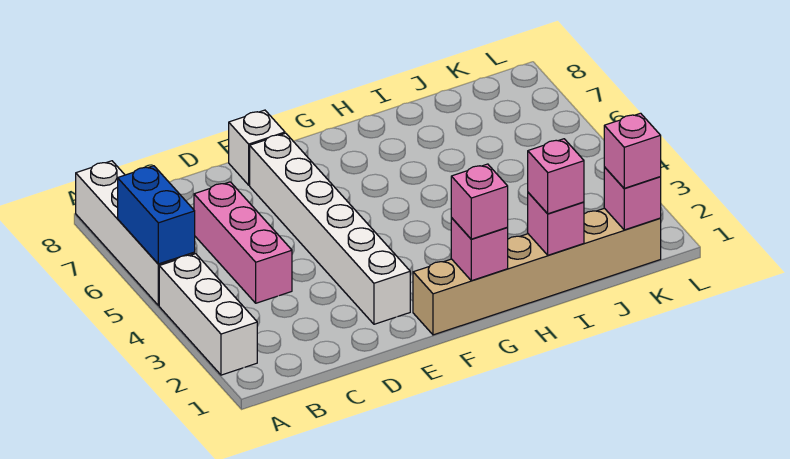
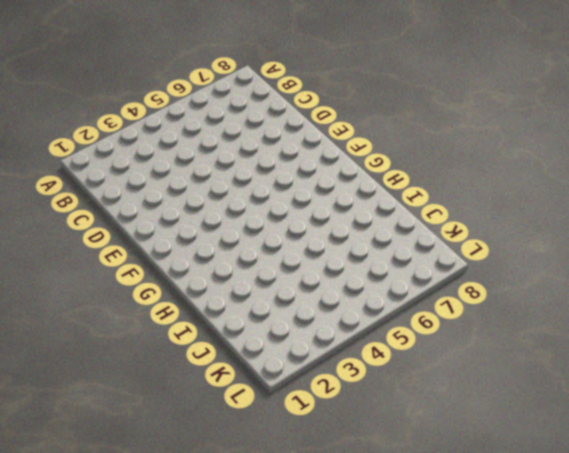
none -> white 1x3 brick [159,254,257,375]
none -> white 1x4 brick [76,161,195,305]
none -> pink 1x3 brick [194,182,292,303]

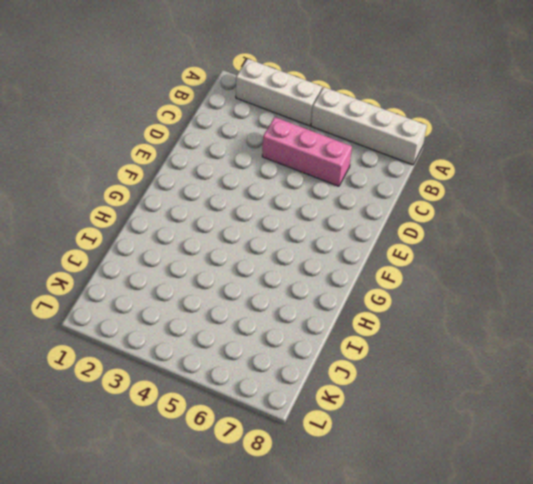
none -> white 1x6 brick [250,133,410,324]
none -> white 1x1 brick [229,110,285,185]
none -> tan 1x6 brick [413,208,661,335]

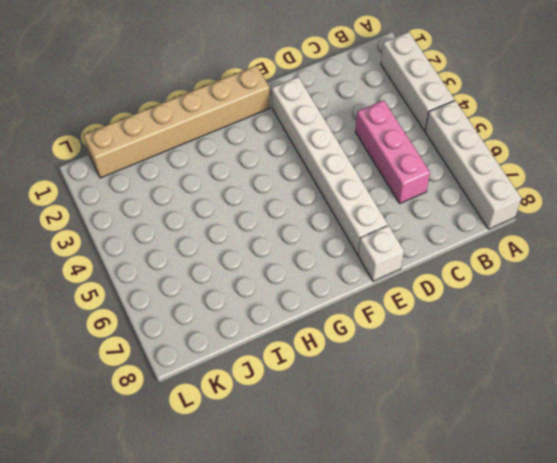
none -> blue 1x2 brick [118,166,195,264]
none -> pink 1x1 brick [451,218,508,281]
none -> pink 1x1 brick [528,193,584,255]

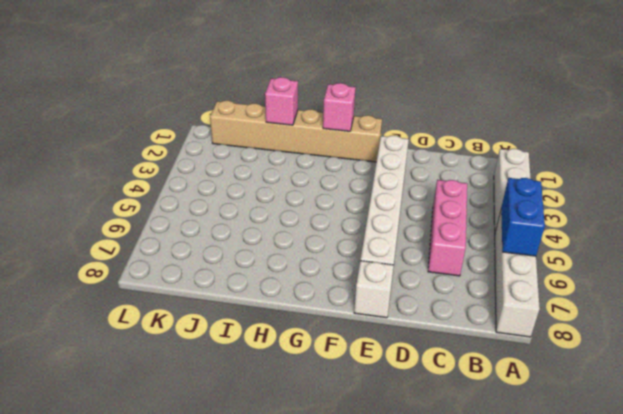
none -> pink 1x1 brick [604,167,661,230]
none -> pink 1x1 brick [451,164,508,239]
none -> pink 1x1 brick [528,139,584,214]

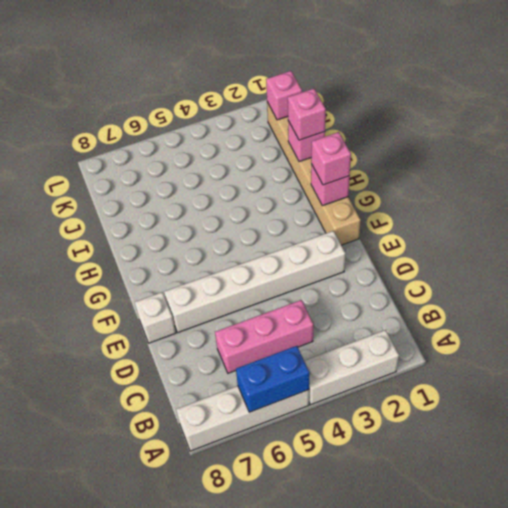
none -> pink 1x1 brick [604,113,661,188]

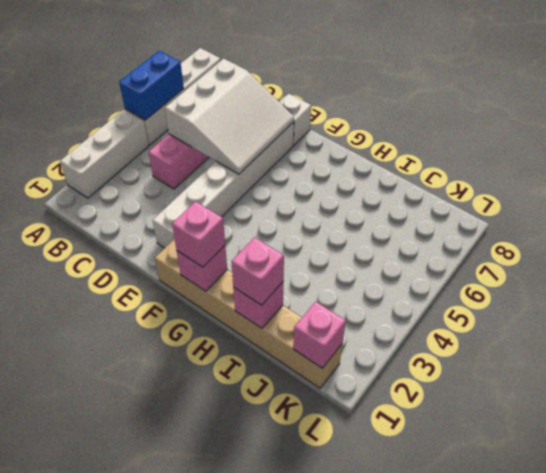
white 3x3 slope [165,59,294,174] -> none
none -> pink 1x1 brick [604,113,661,188]

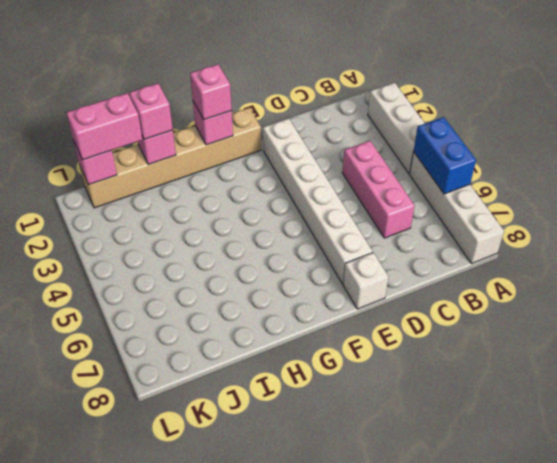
pink 1x2 brick [66,93,143,160] -> pink 1x1 brick [604,113,661,188]

